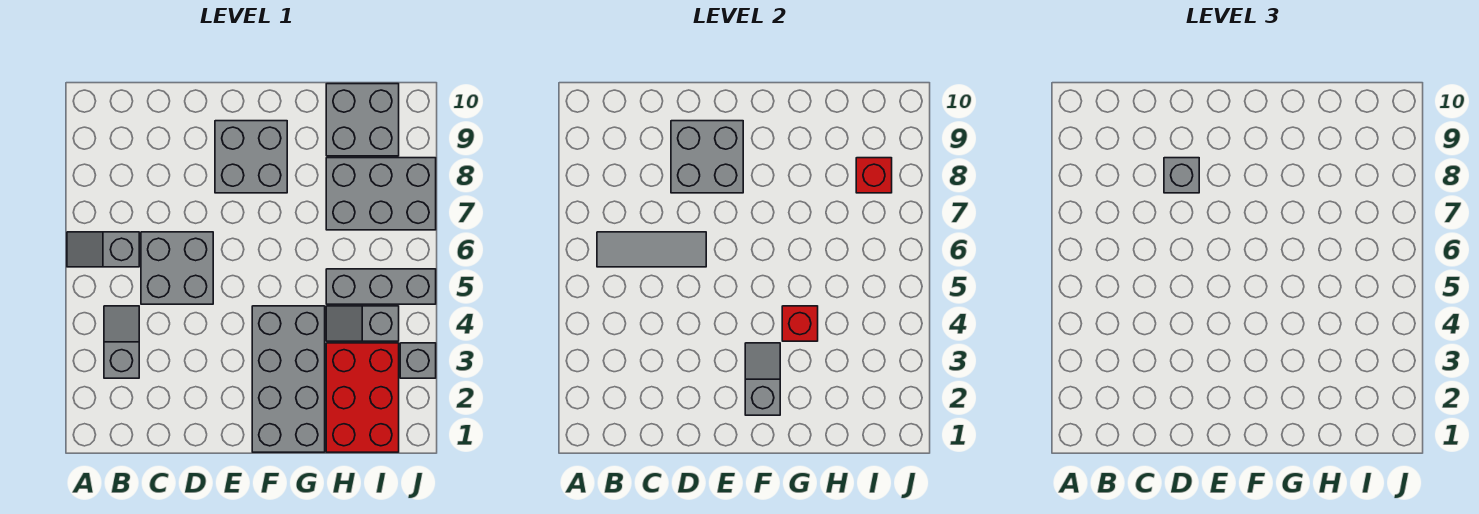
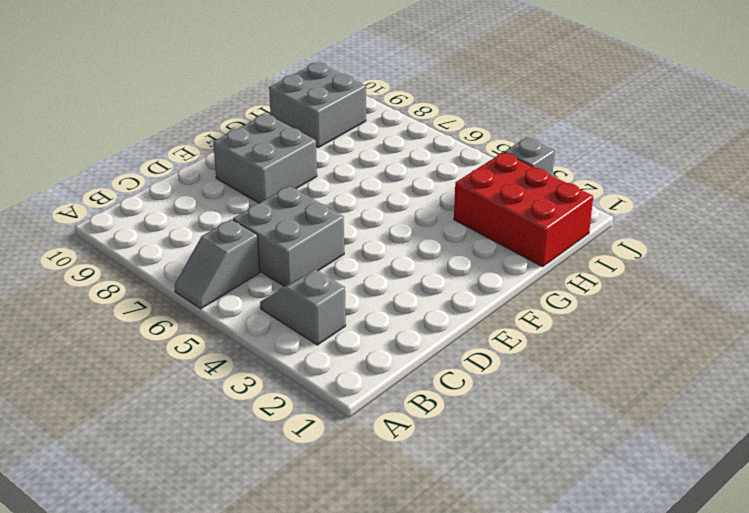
none -> grey 2x4 brick [252,306,325,452]
none -> grey 1x2 slope [326,306,399,341]
none -> grey 1x3 brick [326,269,436,304]

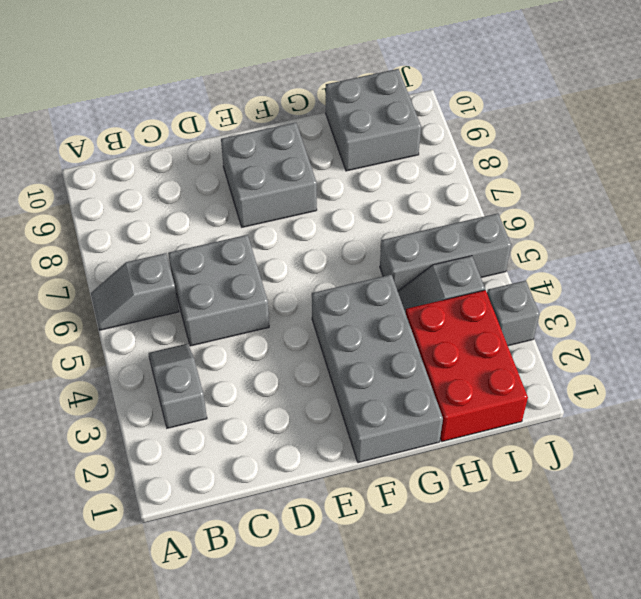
none -> grey 2x3 brick [326,158,436,230]
none -> grey 1x3 tile [597,232,706,267]
none -> grey 2x2 brick [671,121,743,193]

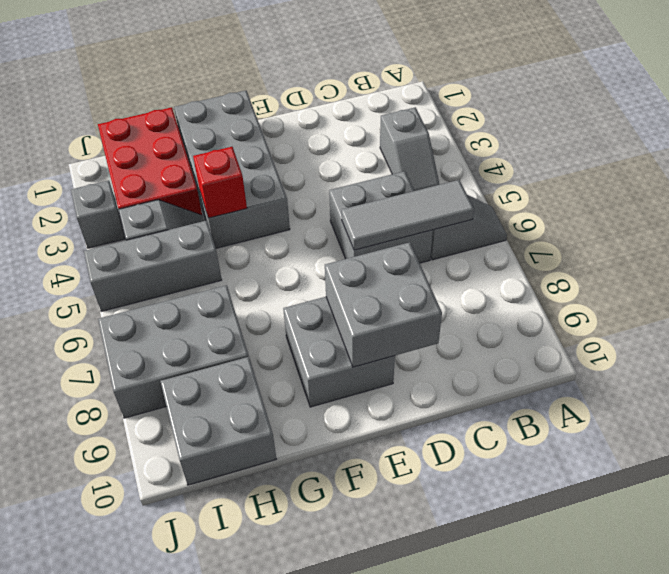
none -> grey 1x2 slope [745,343,780,415]
none -> red 1x1 brick [856,158,892,193]
none -> grey 1x1 brick [1164,158,1199,193]

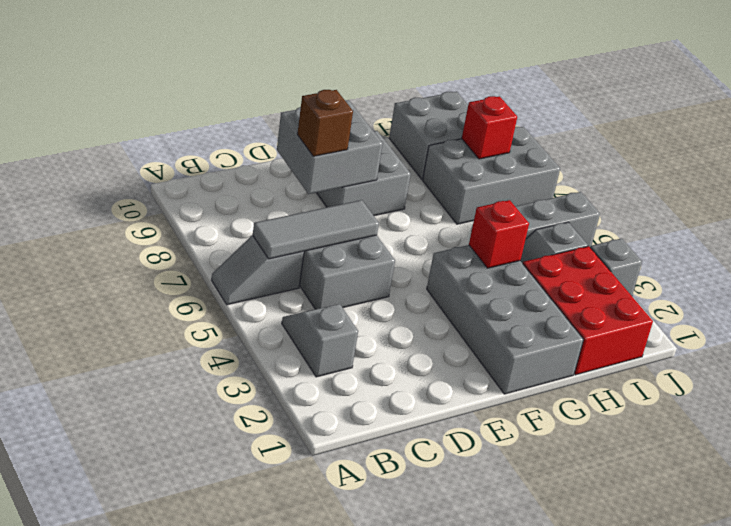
brown 1x1 brick [297,90,353,156] -> grey 1x1 brick [1164,158,1199,193]
none -> grey 1x2 slope [745,343,780,415]

